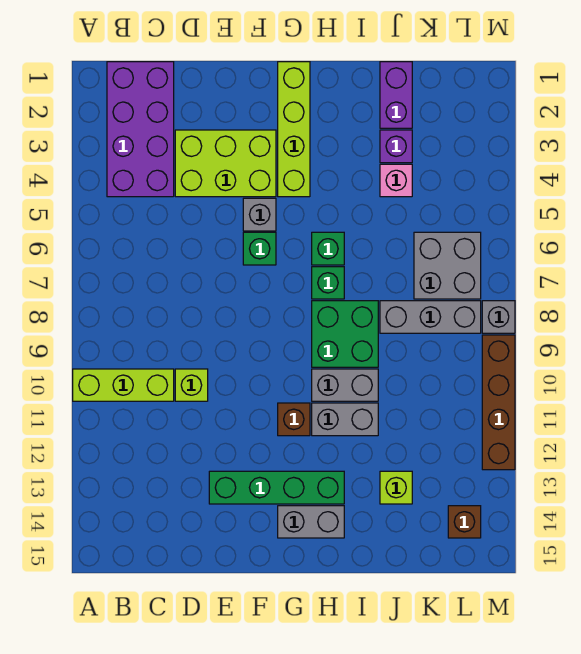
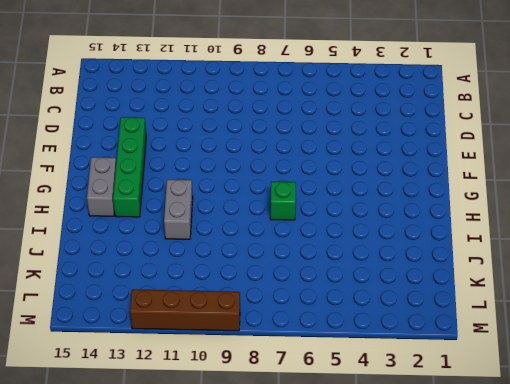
none -> lime 1x3 brick [73,369,174,401]
none -> purple 2x4 brick [107,62,174,197]
none -> lime 2x3 brick [175,130,276,197]

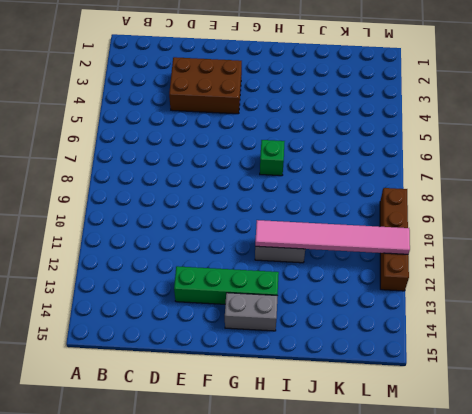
brown 2x3 brick [169,57,242,114] -> lime 2x3 brick [175,130,276,197]
pink 1x6 tile [255,220,410,254] -> none
none -> lime 1x3 brick [73,369,174,401]
none -> purple 2x4 brick [107,62,174,197]
none -> lime 1x1 brick [175,369,208,401]

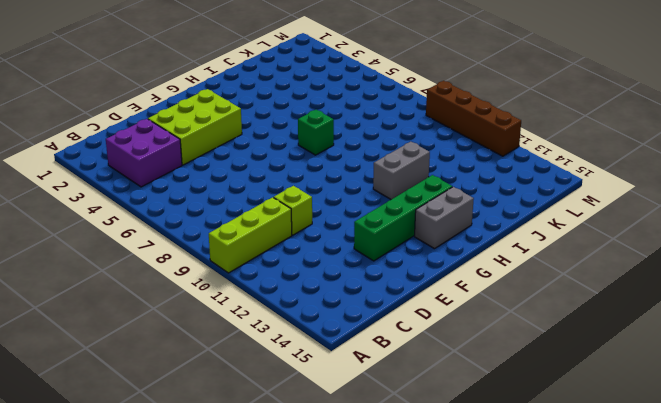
purple 2x2 brick [106,119,182,187] -> purple 2x4 brick [107,62,174,197]
none -> grey 1x1 brick [243,198,276,231]
none -> green 1x1 brick [243,232,276,265]
none -> lime 1x4 brick [278,62,310,197]

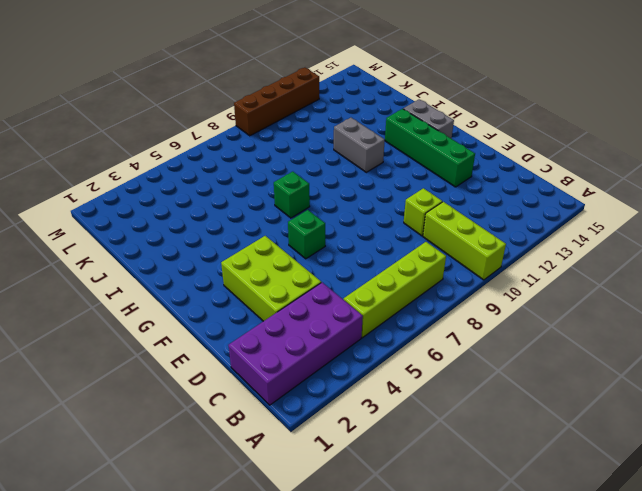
lime 1x4 brick [344,242,446,338] -> lime 1x4 brick moved to [278,62,310,197]
none -> grey 1x1 brick [243,198,276,231]
none -> brown 1x1 brick [278,403,310,436]
none -> green 1x1 brick [312,232,344,265]

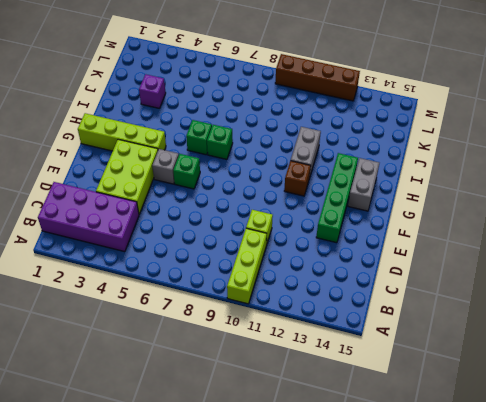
none -> green 2x2 brick [312,301,378,367]
none -> grey 1x2 brick [312,369,378,401]
none -> purple 1x2 brick [380,62,412,128]

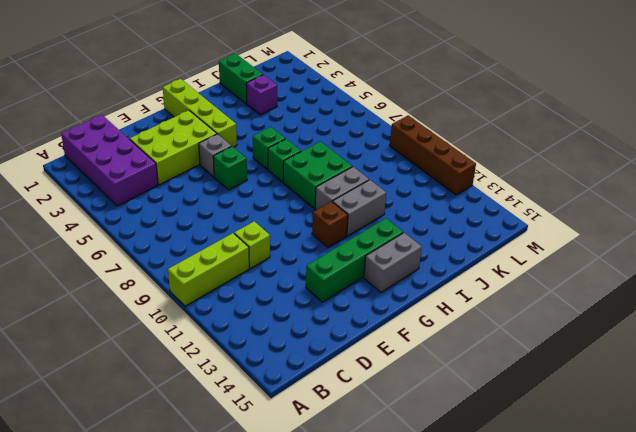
green 1x2 brick [219,54,263,104] -> purple 1x2 brick [380,62,412,128]
none -> pink 1x1 brick [380,164,412,197]
none -> grey 1x3 brick [380,301,481,333]
none -> lime 1x1 brick [380,471,412,504]

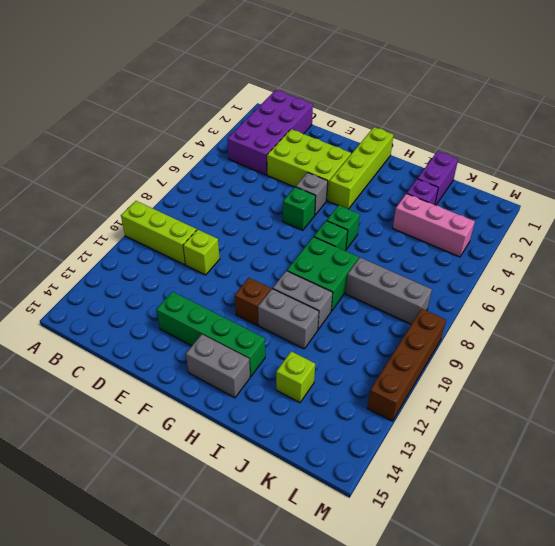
pink 1x3 brick [393,194,475,257] -> pink 1x1 brick [380,164,412,197]
none -> grey 2x2 brick [414,232,481,299]
none -> brown 1x1 brick [448,506,481,538]
none -> grey 1x1 brick [482,301,515,333]

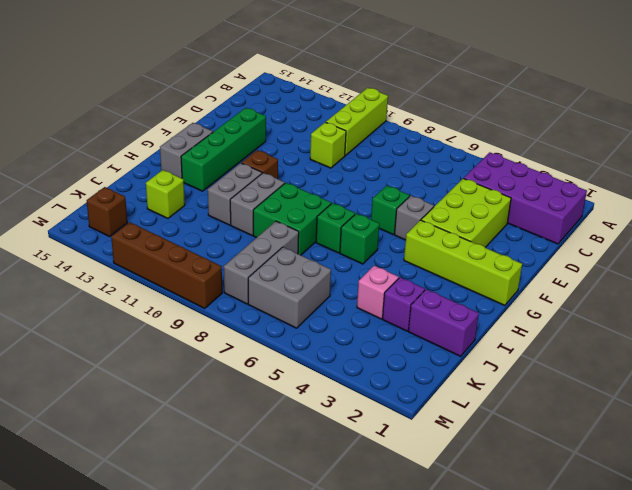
none -> grey 1x1 brick [482,301,515,333]

